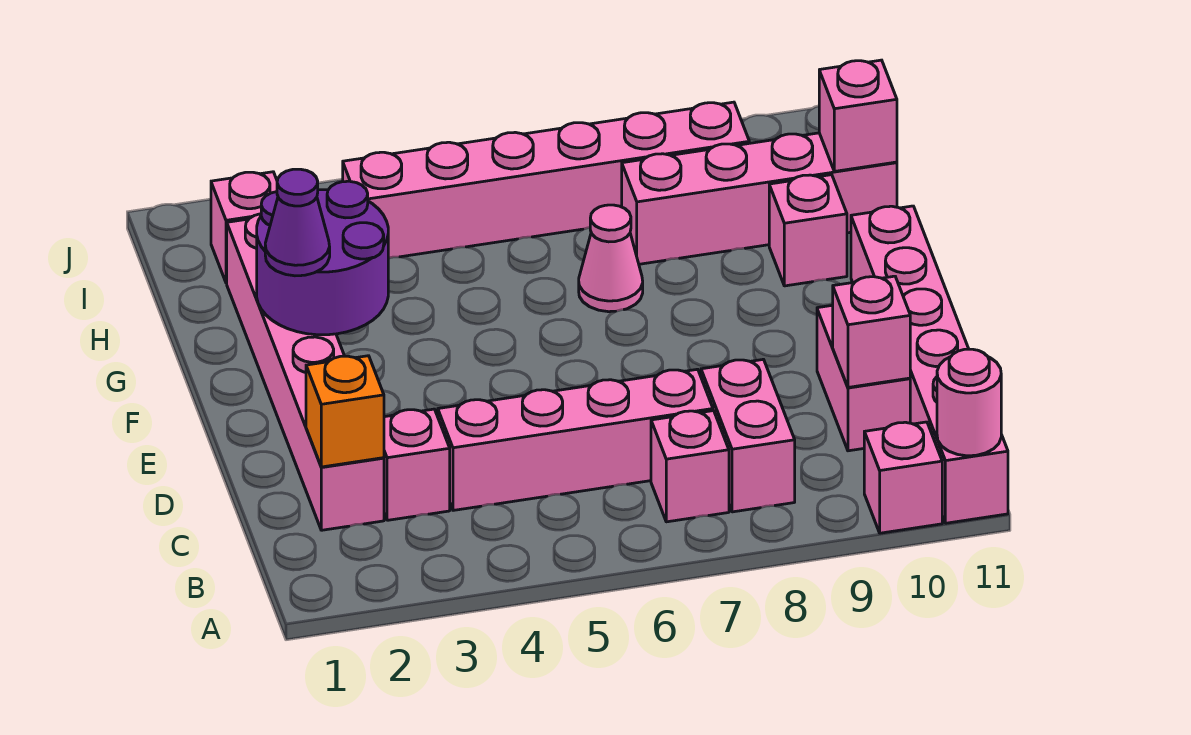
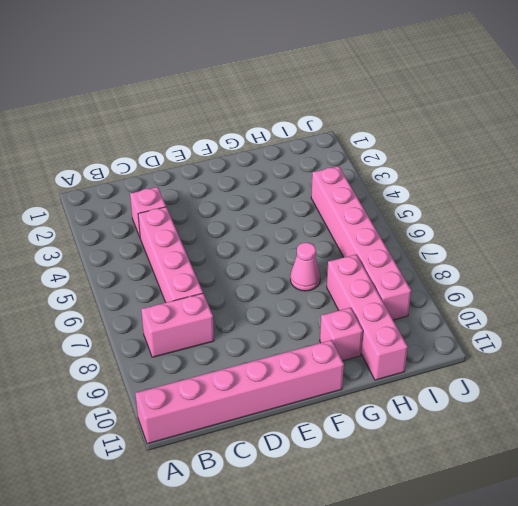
none -> pink 1x1 brick [864,422,942,533]
none -> pink 1x1 brick [651,411,729,522]
none -> pink 1x6 brick [227,214,384,530]

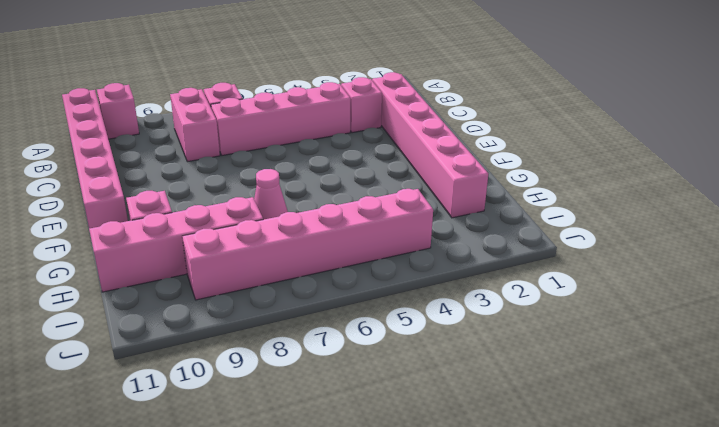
none -> pink 1x2 brick [817,305,910,451]
none -> pink 1x1 brick [211,172,277,283]
none -> pink 1x1 round brick [937,349,1001,456]

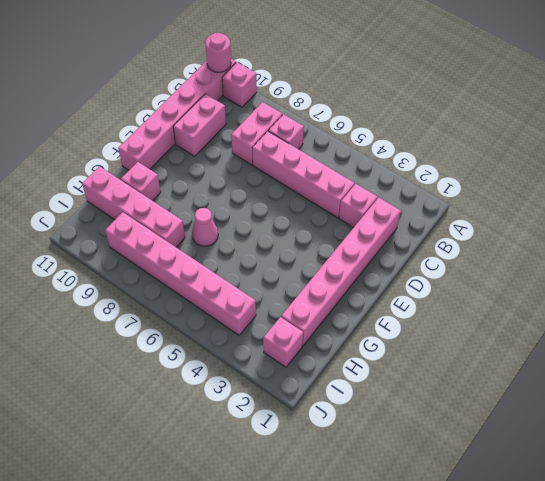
none -> orange 1x1 brick [306,356,384,467]
none -> pink 1x1 brick [833,276,910,387]
none -> purple 2x2 round brick [257,181,388,335]

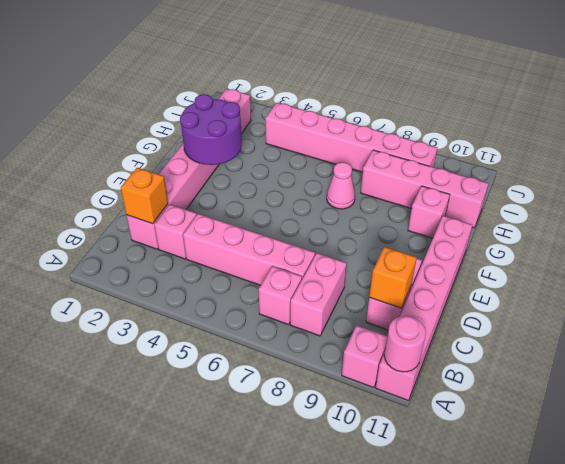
orange 1x1 brick [369,247,417,308] -> pink 1x1 brick [833,276,910,387]
none -> pink 1x1 brick [819,60,897,171]
none -> purple 1x1 cone [265,169,330,276]

